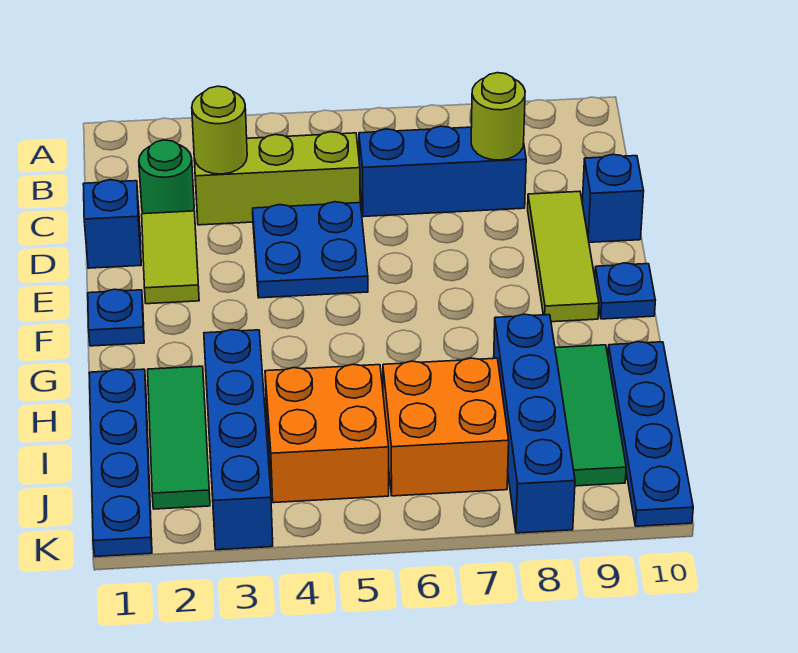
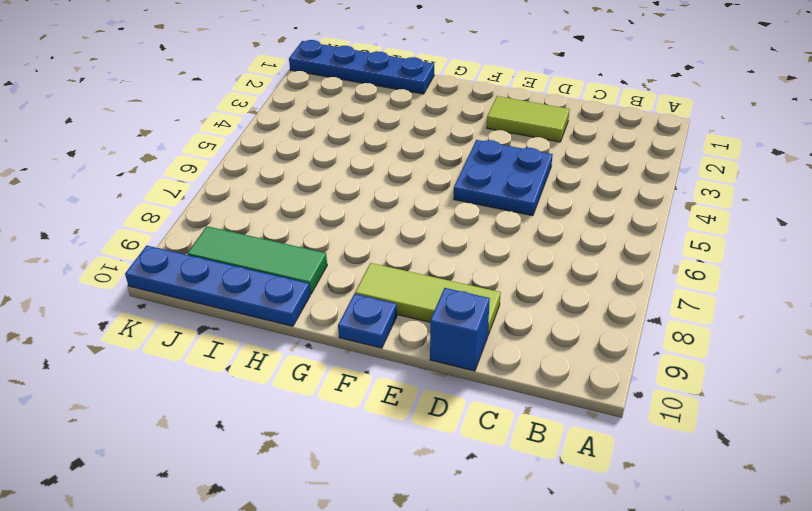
none -> green 1x1 round brick [139,140,194,214]
none -> lime 1x3 brick [194,132,360,225]
none -> blue 1x3 brick [359,126,526,217]

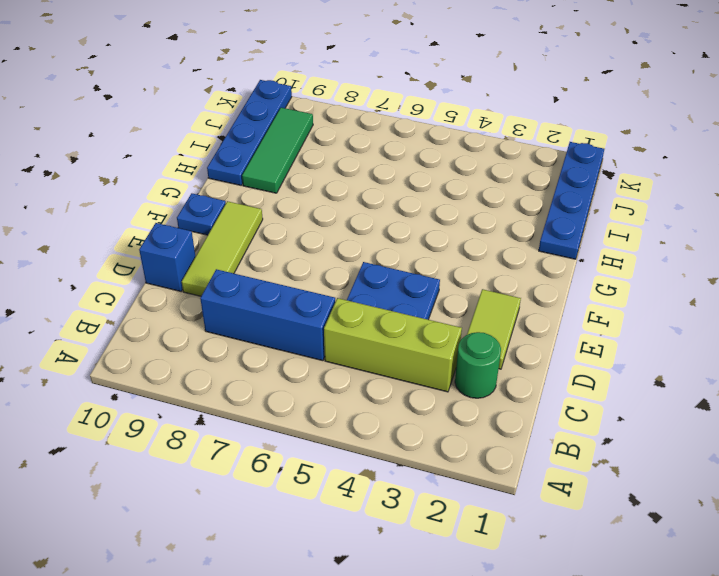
none -> blue 1x1 brick [83,180,141,268]
none -> blue 1x1 plate [88,289,144,346]
none -> green 1x3 tile [148,366,210,509]

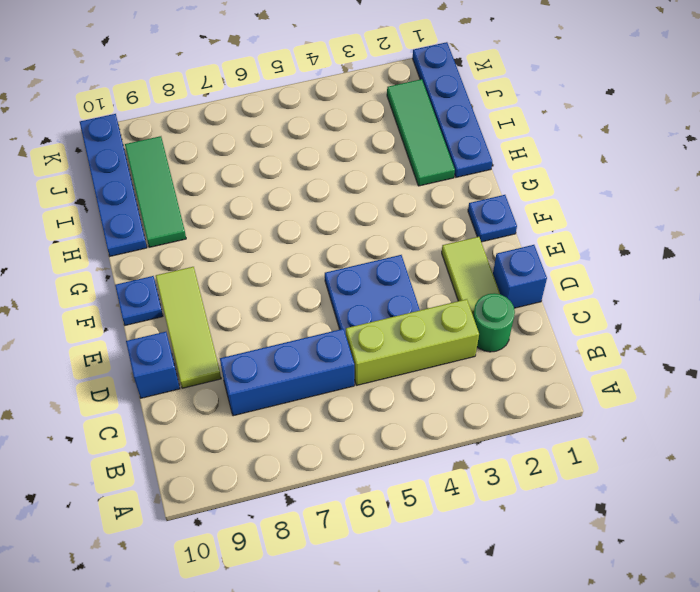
none -> blue 1x4 brick [204,330,273,550]
none -> blue 1x4 brick [494,314,575,533]
none -> orange 2x2 brick [265,364,389,503]

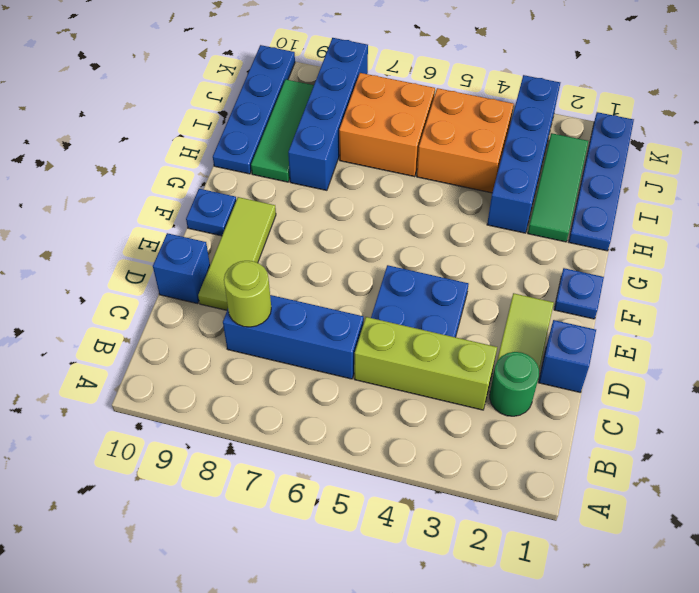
none -> lime 1x1 round brick [192,86,247,174]

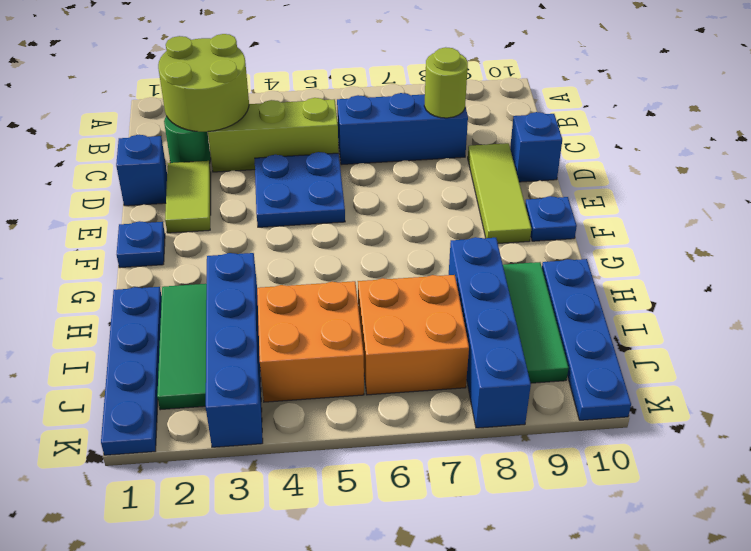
lime 2x2 round brick [158,34,249,132] -> lime 1x1 round brick [192,86,247,174]

